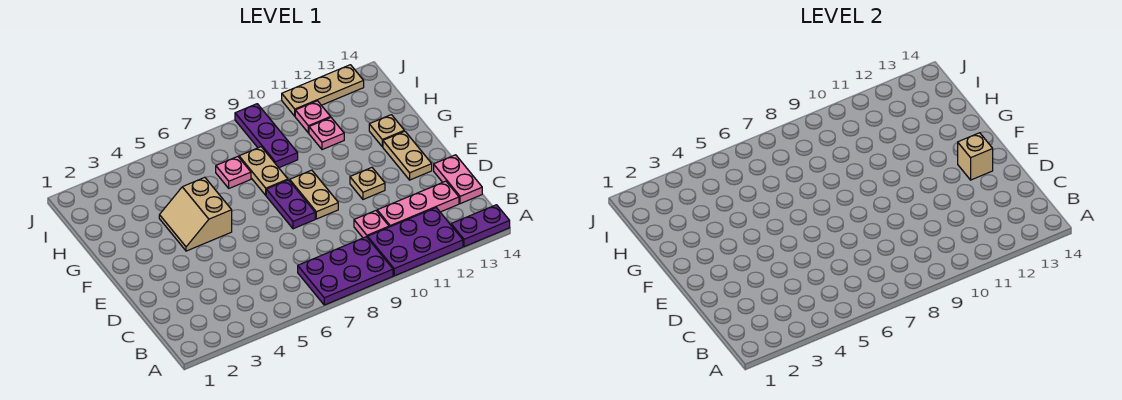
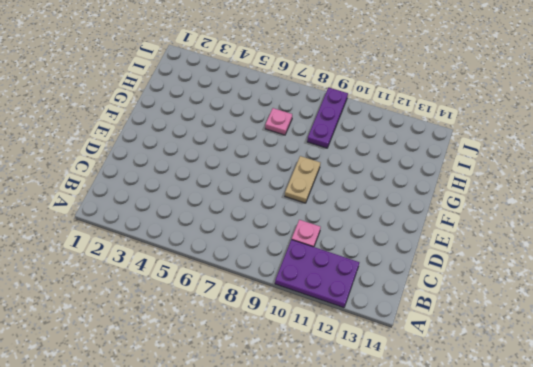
none -> purple 2x3 plate [298,237,393,305]
none -> purple 1x2 plate [451,205,510,247]
none -> pink 1x3 plate [377,181,459,227]

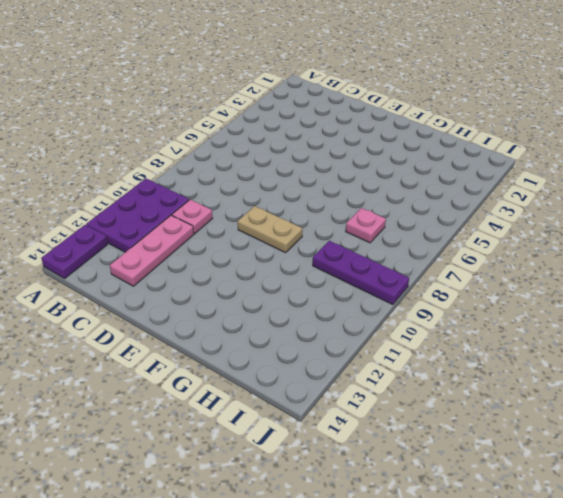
none -> purple 2x3 plate [298,237,393,305]
none -> pink 1x2 plate [434,155,482,204]
none -> purple 1x2 plate [266,180,315,229]

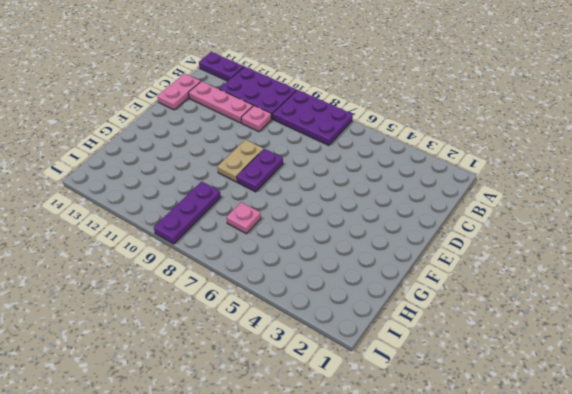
none -> tan 1x1 plate [350,168,385,199]
none -> tan 1x2 plate [383,131,432,180]
none -> tan 2x2 slope [159,177,232,251]

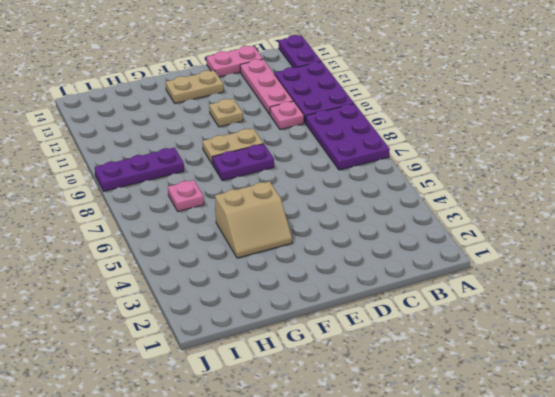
none -> tan 1x2 plate [239,147,288,195]
none -> tan 1x1 plate [369,115,404,147]
none -> pink 1x1 plate [309,118,344,150]

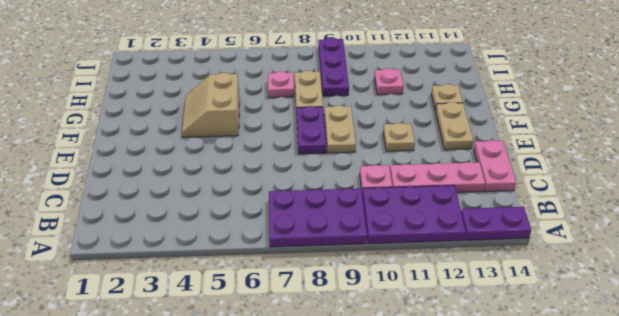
none -> pink 1x1 plate [295,101,331,133]
none -> tan 1x3 plate [282,65,364,116]
none -> tan 1x1 brick [958,133,993,180]

